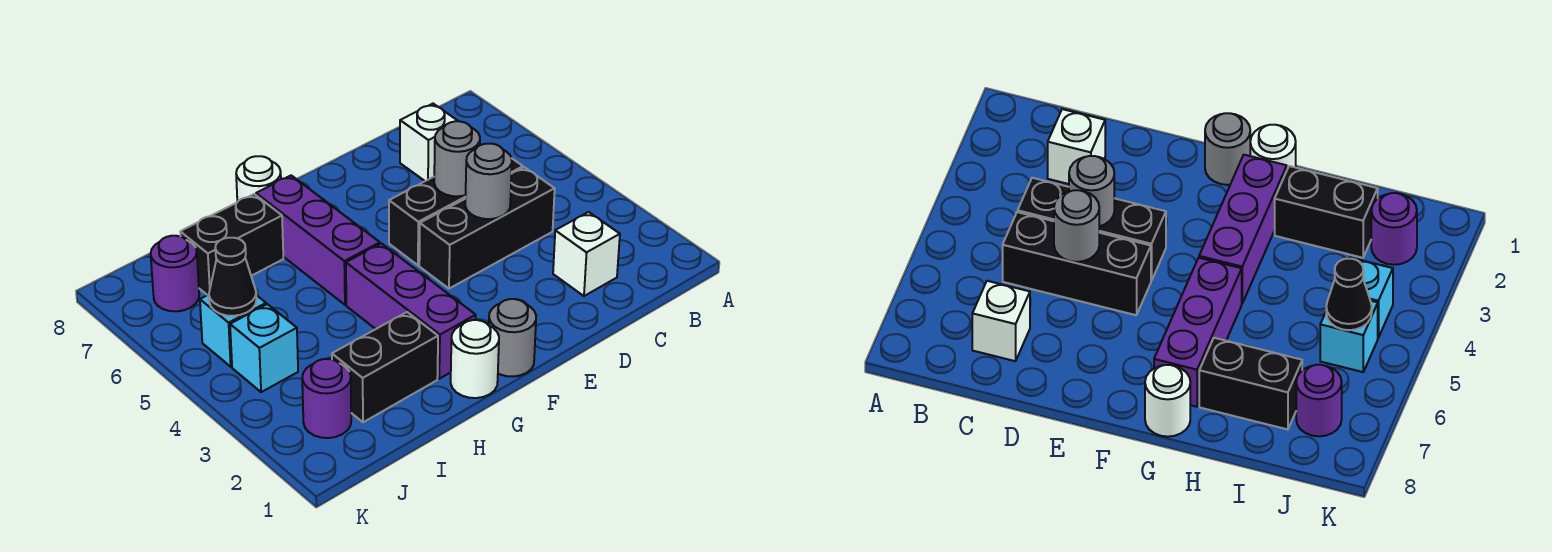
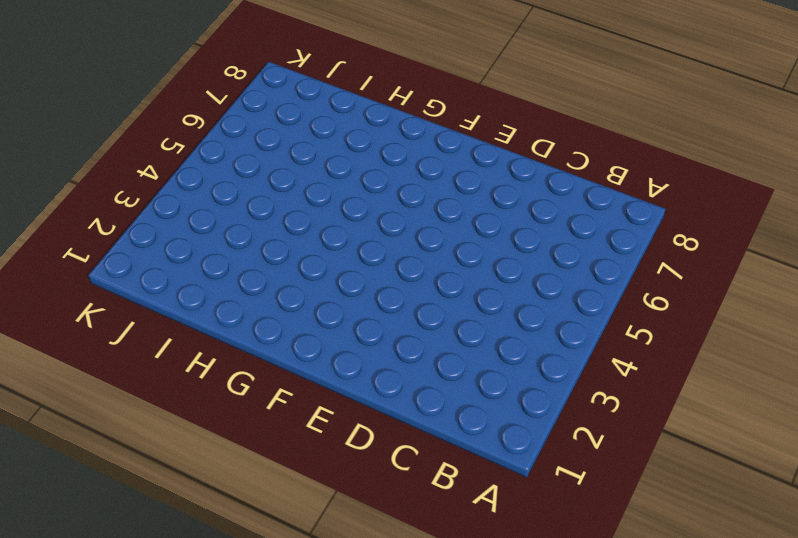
none -> white 1x1 brick [553,212,620,296]
none -> black 1x3 brick [419,167,555,289]
none -> black 1x3 brick [389,159,523,265]

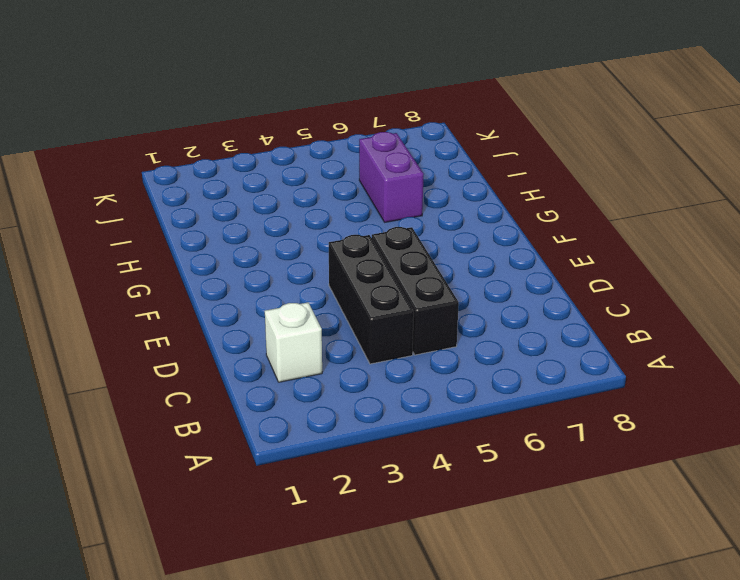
purple 1x2 brick [359,132,424,222] -> none
none -> white 1x1 brick [400,104,458,181]
none -> grey 1x1 round brick [489,299,536,377]
none -> white 1x1 round brick [451,320,499,398]

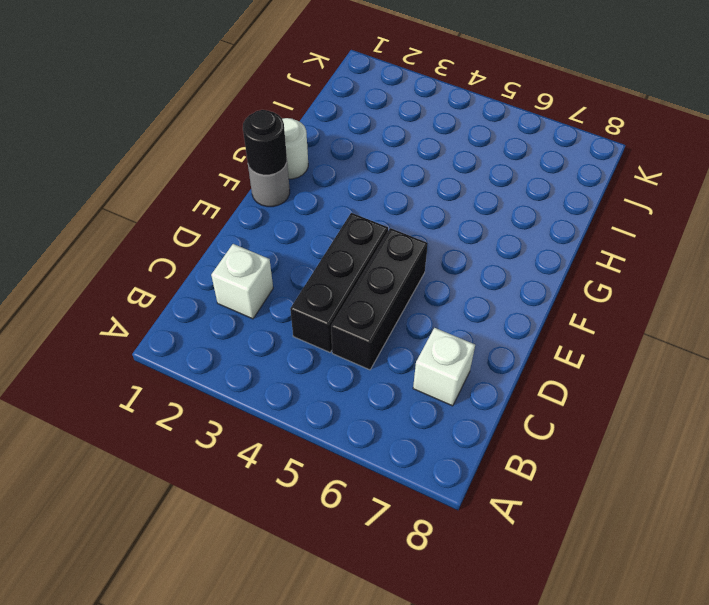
black 1x1 round brick [243,110,287,175] -> none
none -> purple 1x3 brick [346,244,476,379]
none -> purple 1x3 brick [256,175,380,305]
none -> white 1x1 round brick [236,156,281,202]

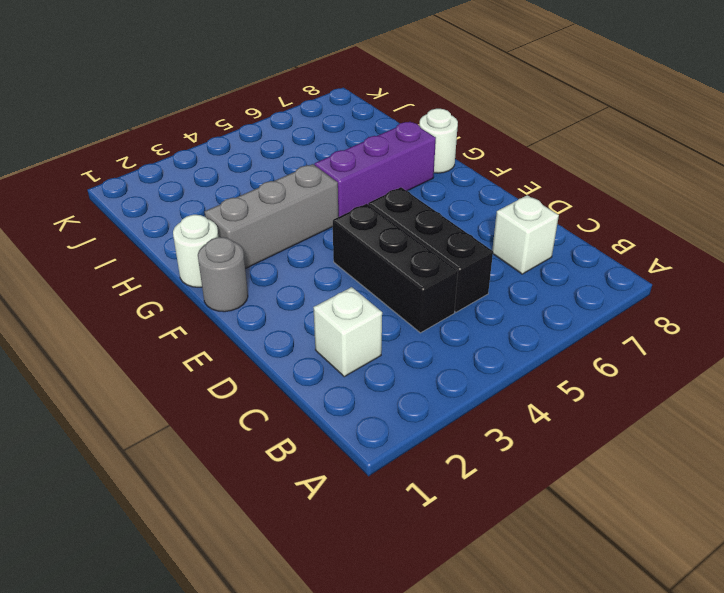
grey 1x3 brick [205,164,338,269] -> purple 1x3 brick [346,244,476,379]
none -> black 1x2 brick [332,312,438,422]
none -> black 1x2 brick [180,194,283,295]
none -> purple 1x1 round brick [302,359,351,438]

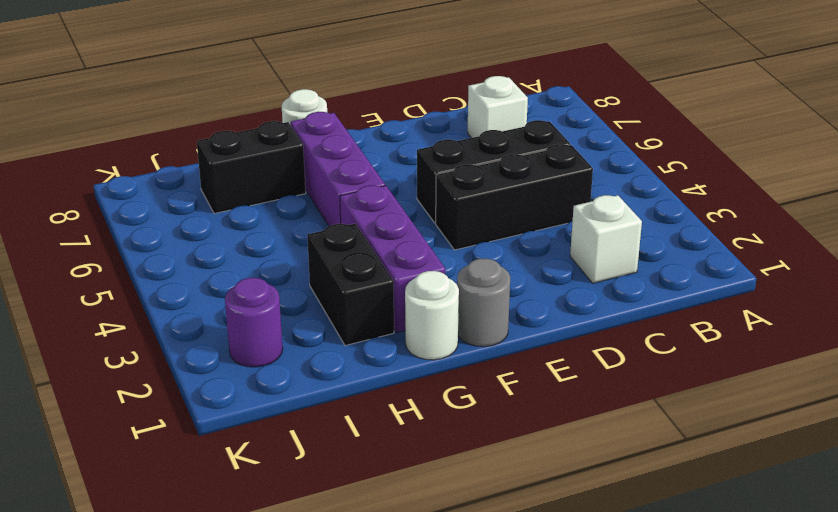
black 1x2 brick [307,224,394,346] -> black 1x2 brick turned to [332,312,438,422]
none -> cyan 1x1 brick [230,304,298,392]
none -> cyan 1x1 brick [200,295,266,367]
none -> purple 1x1 round brick [151,236,199,311]

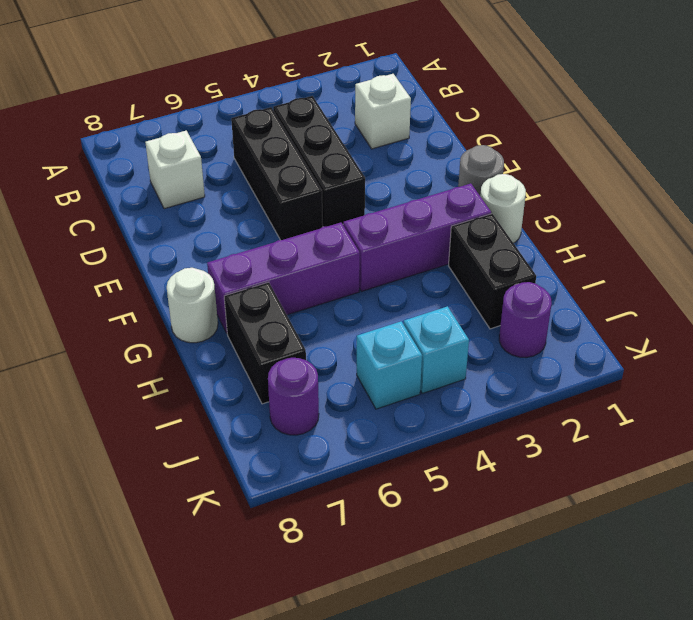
none -> grey 1x1 round brick [465,144,512,219]
none -> grey 1x1 round brick [434,121,480,196]
none -> black 1x1 cone [209,238,256,316]

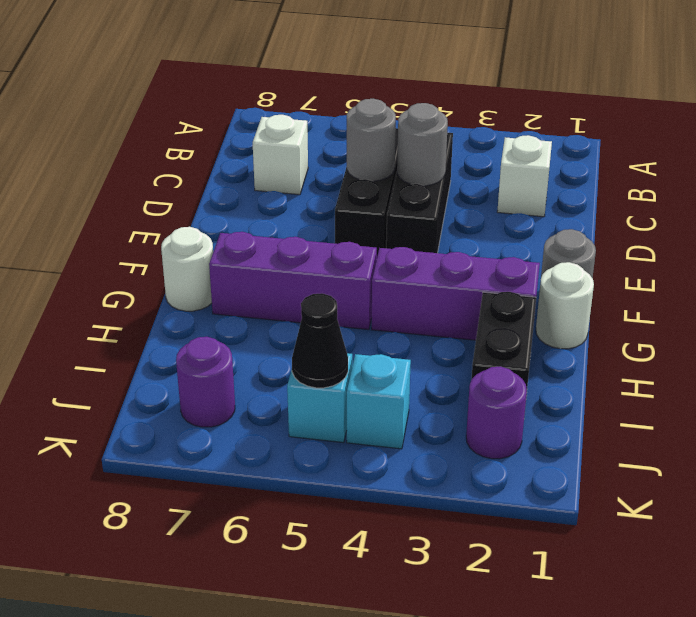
none -> black 1x2 brick [180,194,283,295]

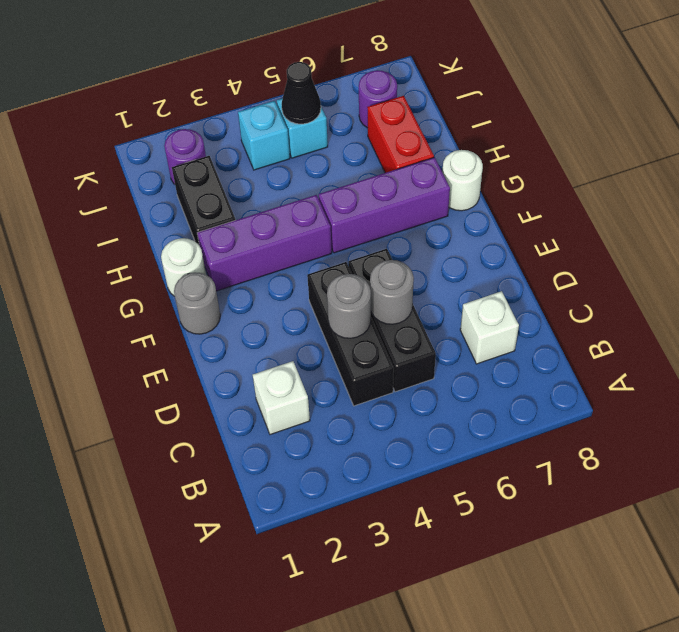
red 1x2 brick [367,96,434,173] -> black 1x2 brick [180,194,283,295]

